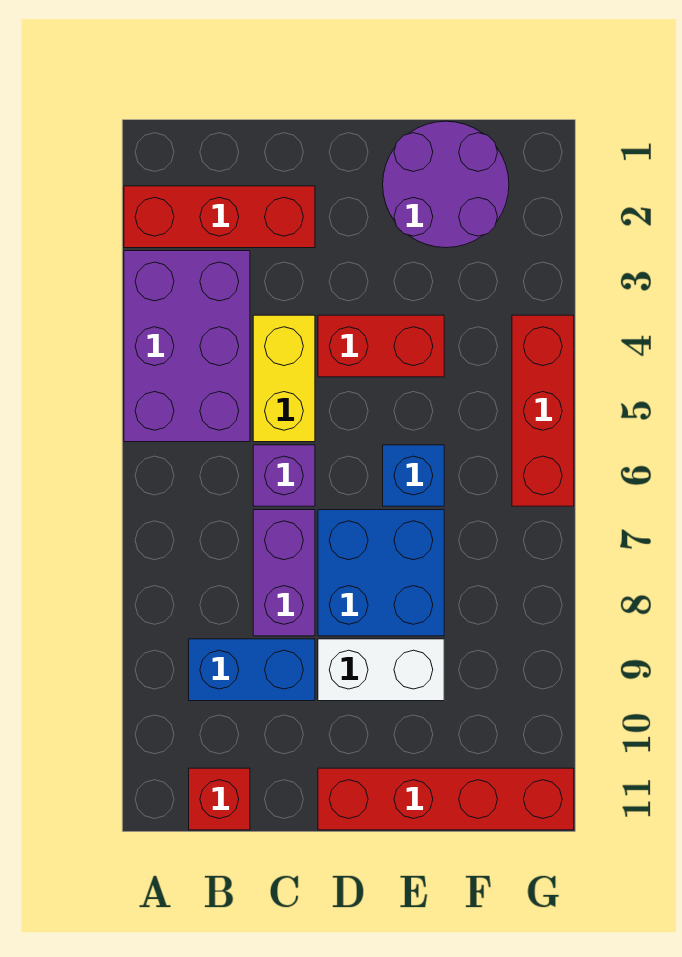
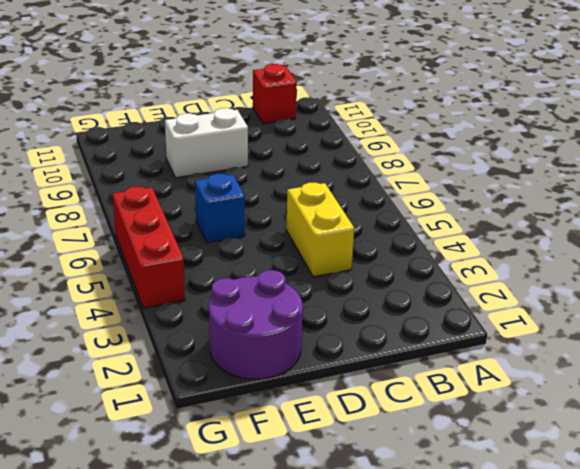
none -> red 1x3 brick [124,186,315,248]
none -> purple 2x3 brick [124,251,250,442]
none -> blue 1x2 brick [189,639,315,701]

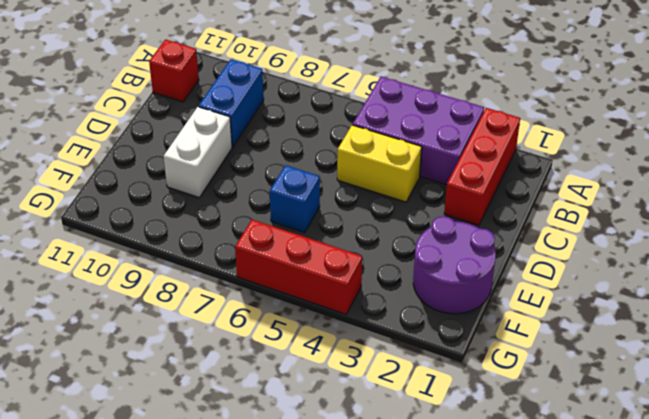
none -> purple 1x1 brick [253,445,315,506]
none -> purple 1x2 brick [253,510,315,636]
none -> red 1x2 brick [318,315,444,377]

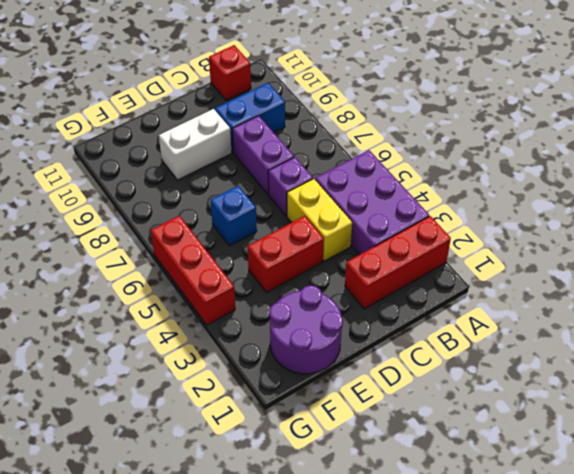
none -> blue 2x2 brick [318,510,444,636]
none -> red 1x4 brick [318,768,574,830]

